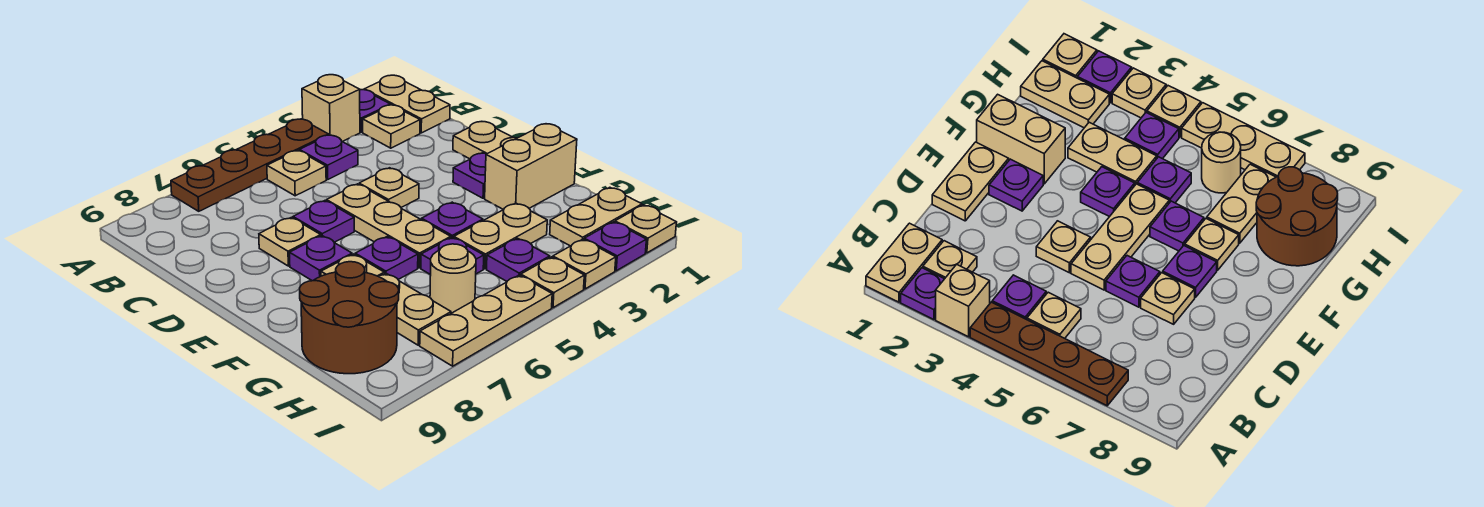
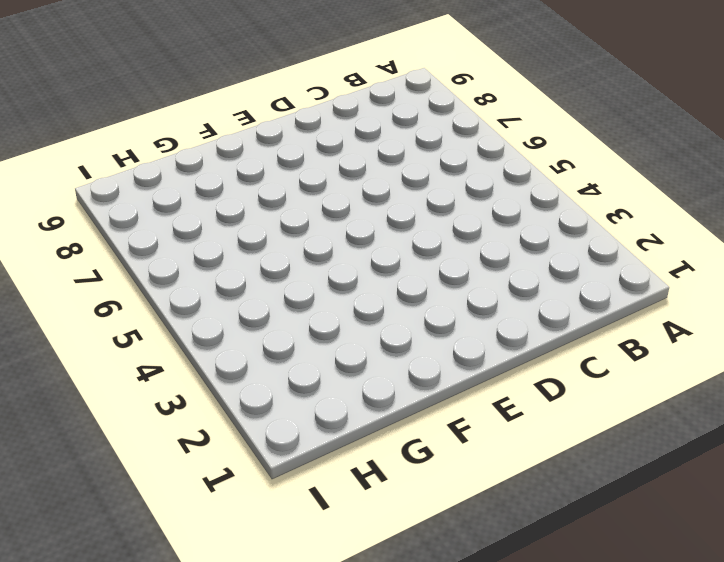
none -> tan 1x2 plate [364,75,450,133]
none -> purple 1x1 plate [360,90,391,132]
none -> tan 1x1 brick [302,75,360,142]
none -> brown 1x4 plate [171,119,329,211]

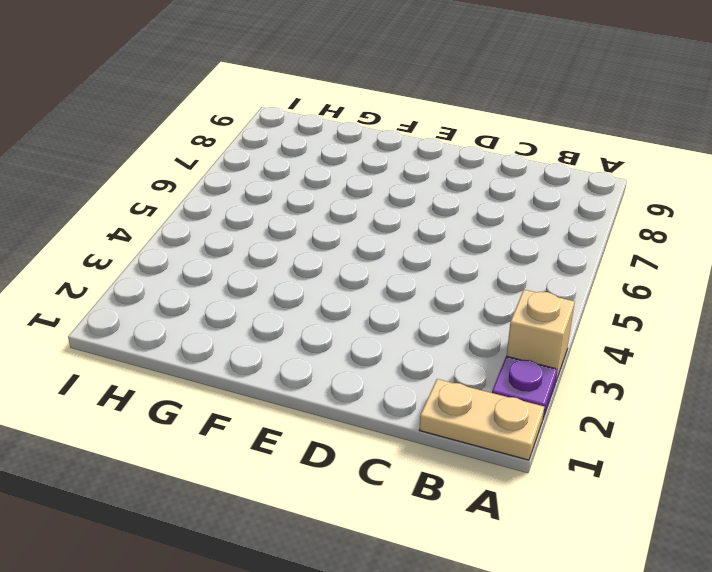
none -> brown 1x4 plate [171,119,329,211]
none -> tan 1x1 plate [363,105,420,148]
none -> purple 1x1 plate [300,135,358,179]
none -> tan 1x1 plate [267,150,326,196]

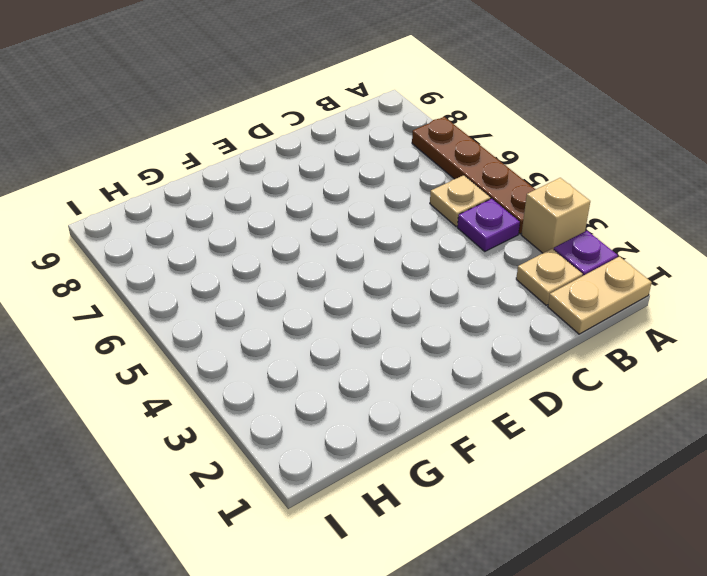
none -> tan 1x2 plate [453,122,517,159]
none -> tan 1x1 plate [359,168,419,207]
none -> tan 1x3 plate [326,184,451,268]
none -> purple 1x1 plate [293,201,354,242]

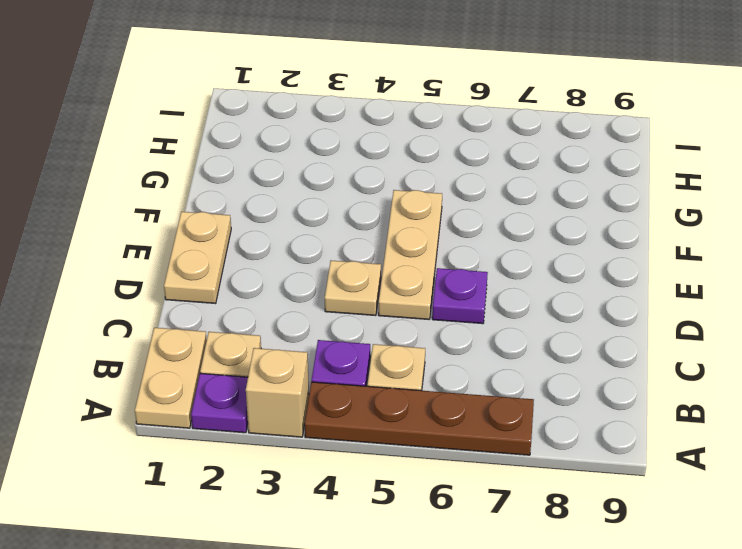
none -> tan 1x1 plate [259,217,321,266]
none -> purple 1x1 plate [453,153,486,198]
none -> purple 1x1 plate [290,236,352,281]
none -> tan 1x2 brick [485,124,577,210]

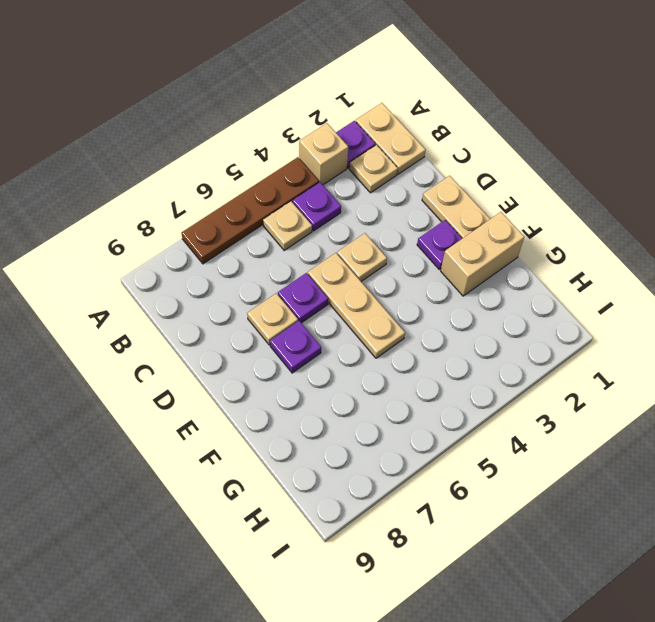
none -> purple 1x1 plate [422,202,483,238]
none -> purple 1x1 plate [355,237,418,279]
none -> tan 1x1 plate [321,254,384,276]
none -> tan 1x2 plate [454,203,547,269]

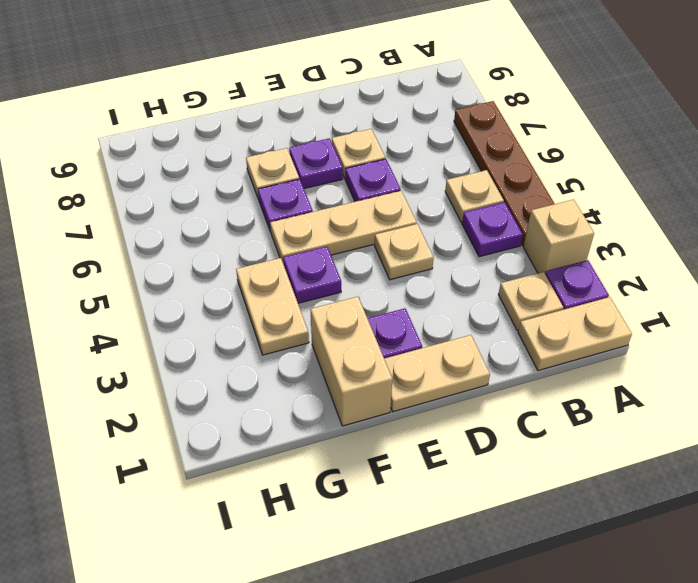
none -> purple 1x1 plate [421,237,484,275]
none -> tan 1x2 plate [378,273,451,345]
none -> brown 2x2 round brick [300,262,399,374]
none -> tan 1x2 plate [550,187,642,246]

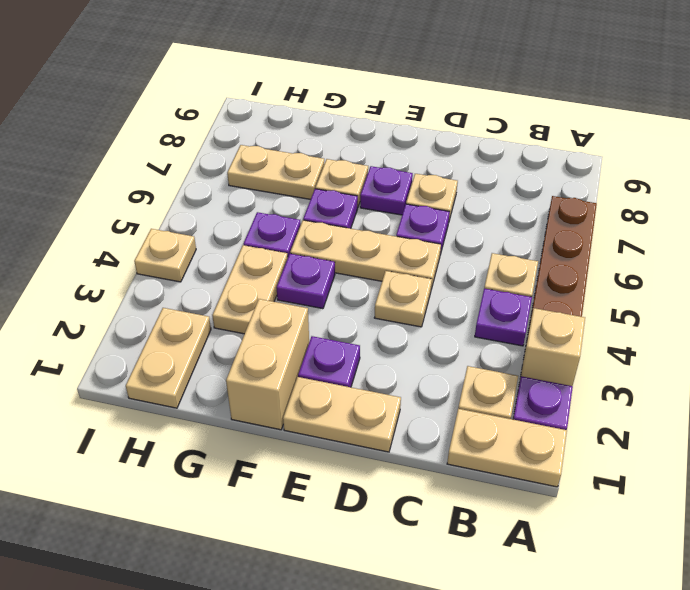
none -> brown 2x2 round brick [300,262,399,374]
none -> purple 1x1 plate [487,238,550,281]
none -> tan 1x1 round brick [430,244,476,313]
none -> tan 1x1 plate [615,205,677,253]

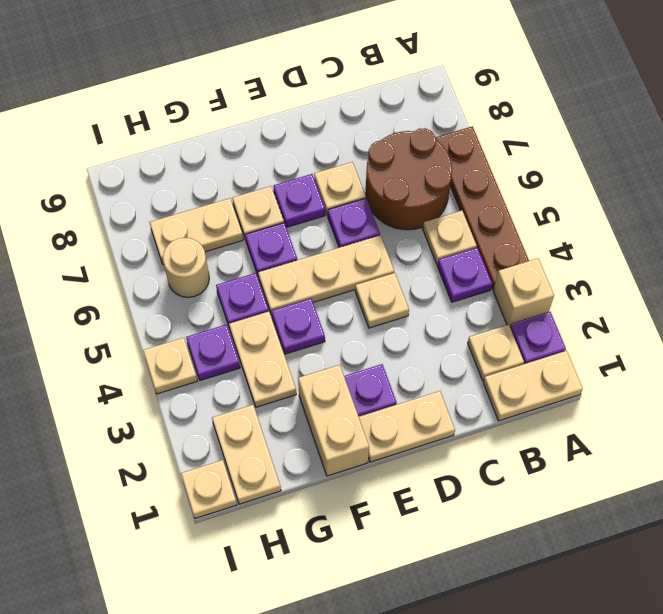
brown 2x2 round brick [366,128,452,230] -> brown 2x2 round brick moved to [300,262,399,374]
none -> purple 1x1 plate [584,222,647,271]
none -> tan 1x1 plate [553,239,616,289]
none -> tan 1x3 plate [420,275,552,366]

